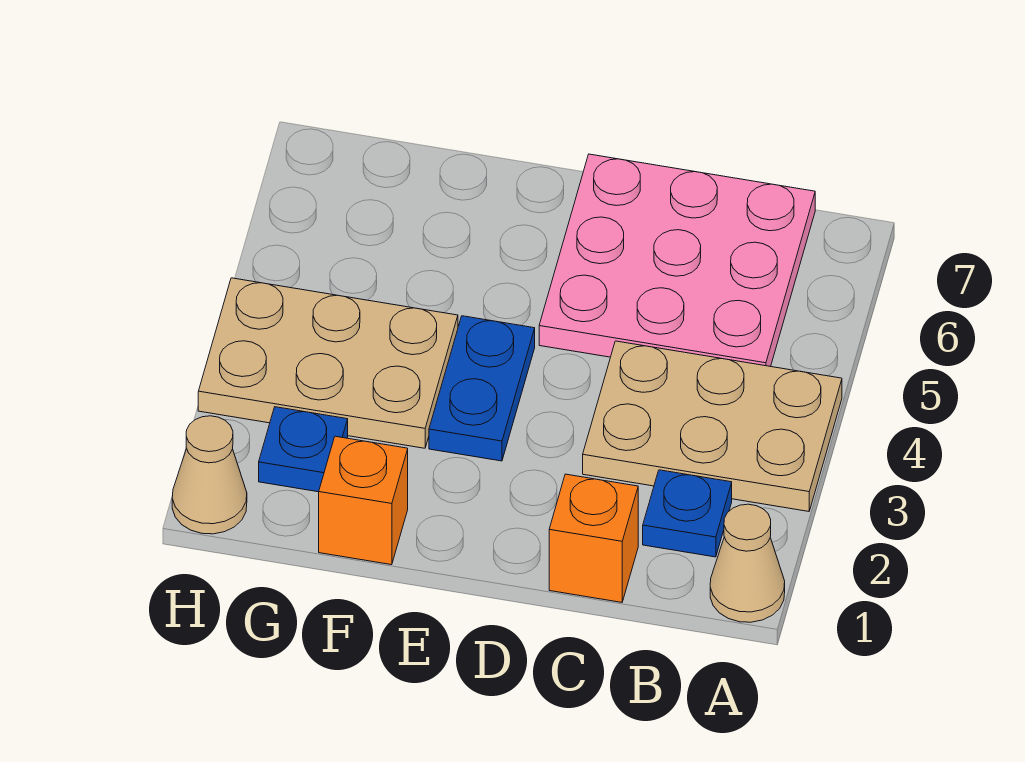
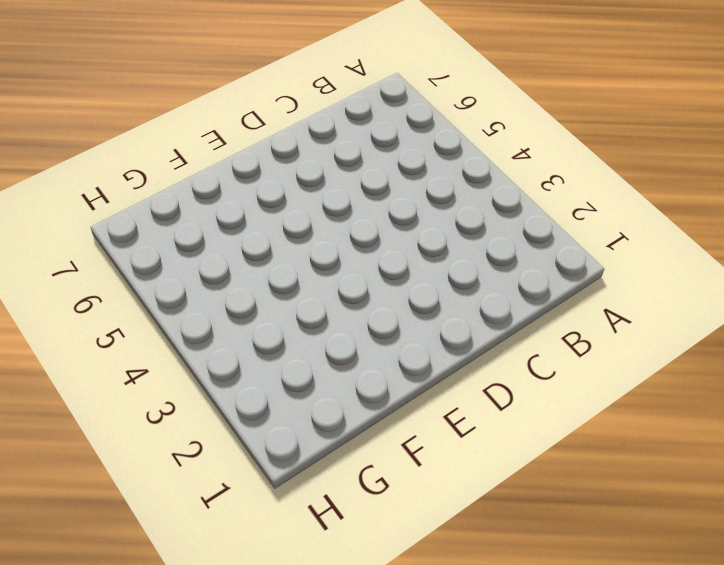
none -> tan 1x1 cone [710,504,785,622]
none -> tan 2x3 plate [583,341,842,511]

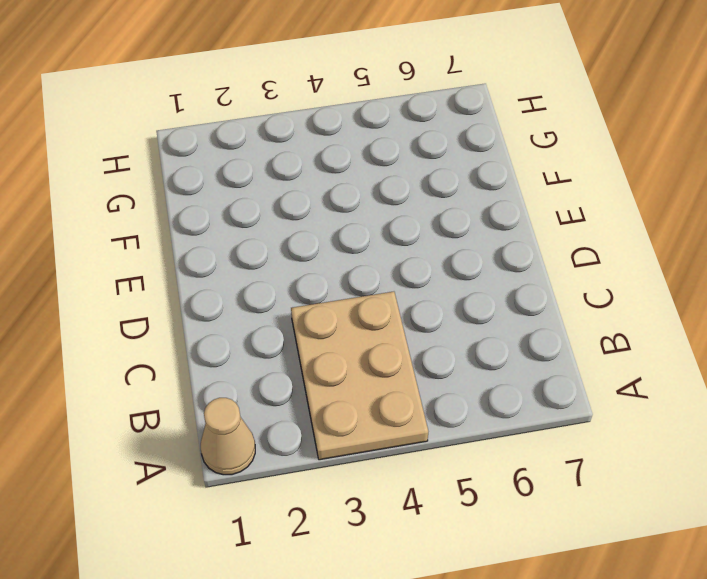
none -> blue 1x1 plate [643,470,732,557]
none -> pink 3x3 plate [539,154,815,366]

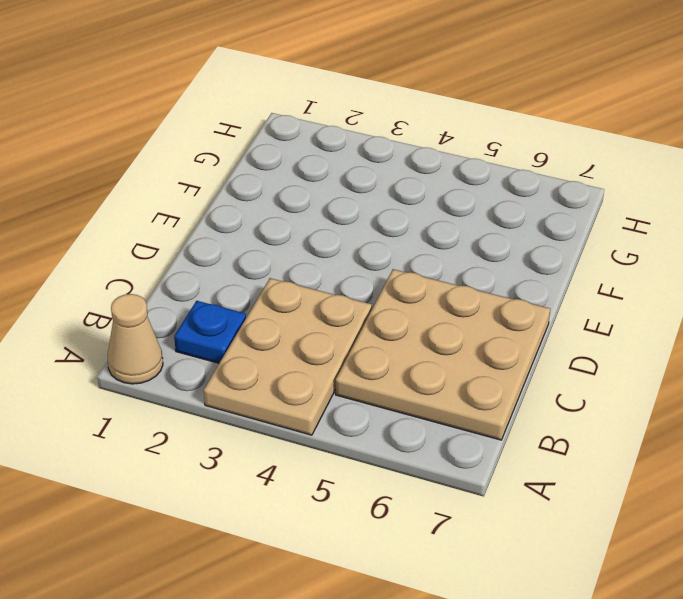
tan 3x3 plate [336,269,550,440] -> pink 3x3 plate [539,154,815,366]
none -> orange 1x1 brick [549,474,638,602]
none -> blue 1x2 plate [429,316,535,461]

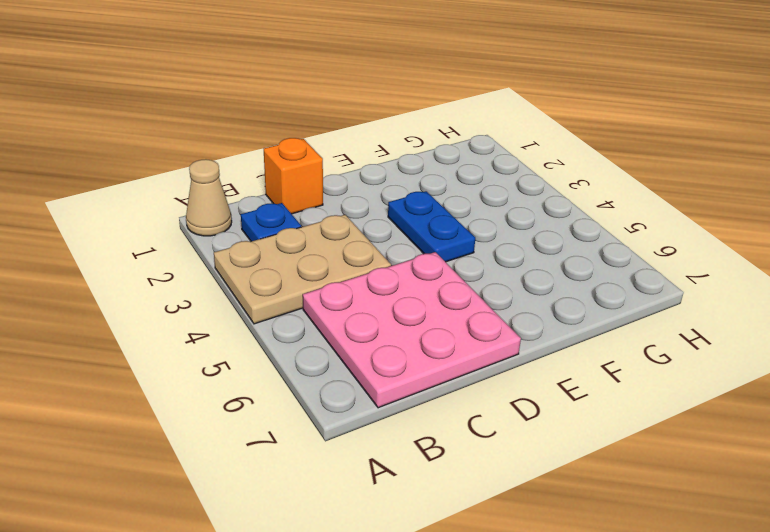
none -> orange 1x1 brick [319,436,408,565]
none -> tan 2x3 plate [198,278,458,448]

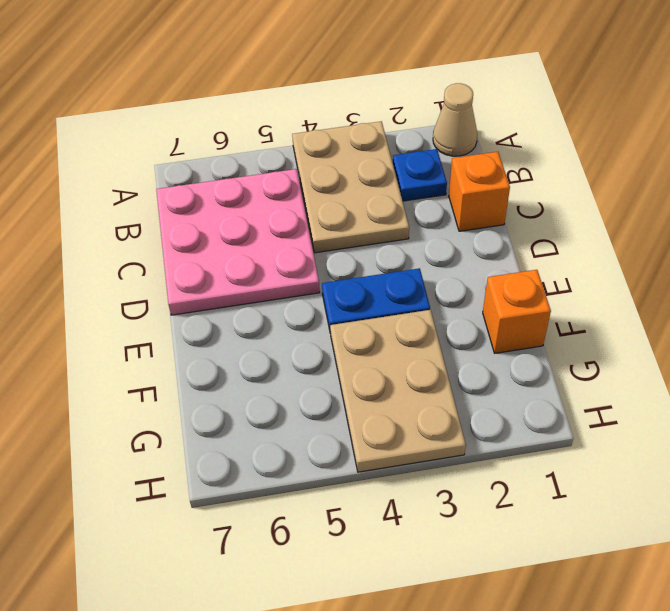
none -> blue 1x1 plate [259,407,348,492]
none -> tan 1x1 cone [172,416,247,534]

